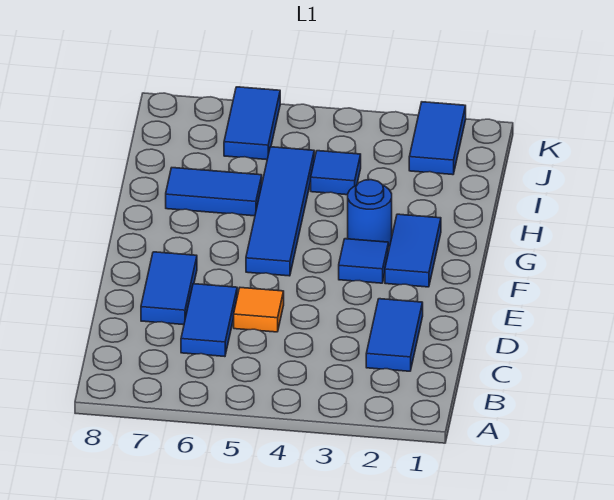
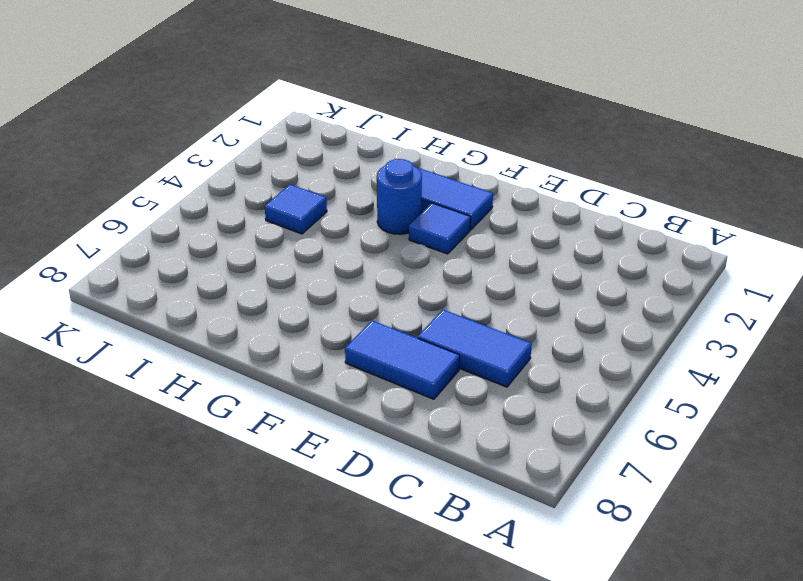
none -> blue 1x2 tile [366,299,423,371]
none -> orange 1x1 tile [234,288,284,332]
none -> blue 1x4 tile [246,147,314,276]

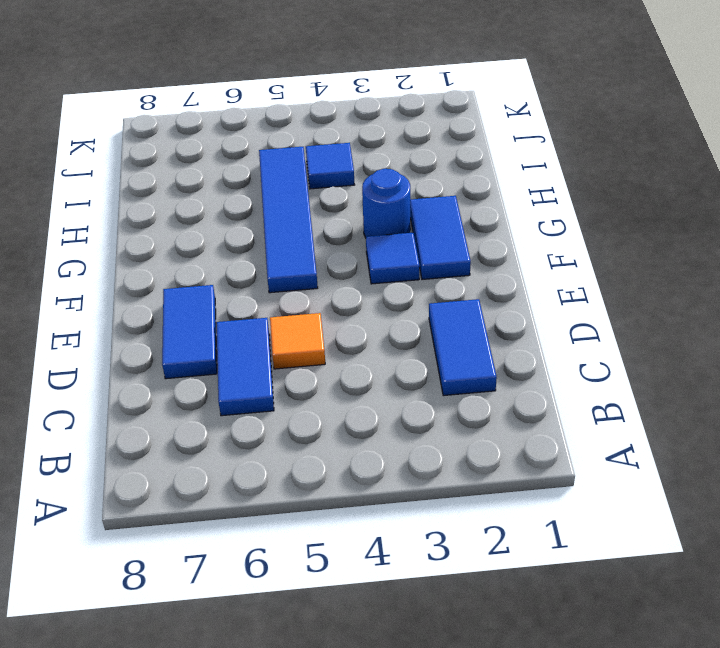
none -> blue 1x2 tile [166,168,262,216]
none -> blue 1x2 tile [409,102,466,175]
none -> blue 1x2 tile [224,87,280,160]

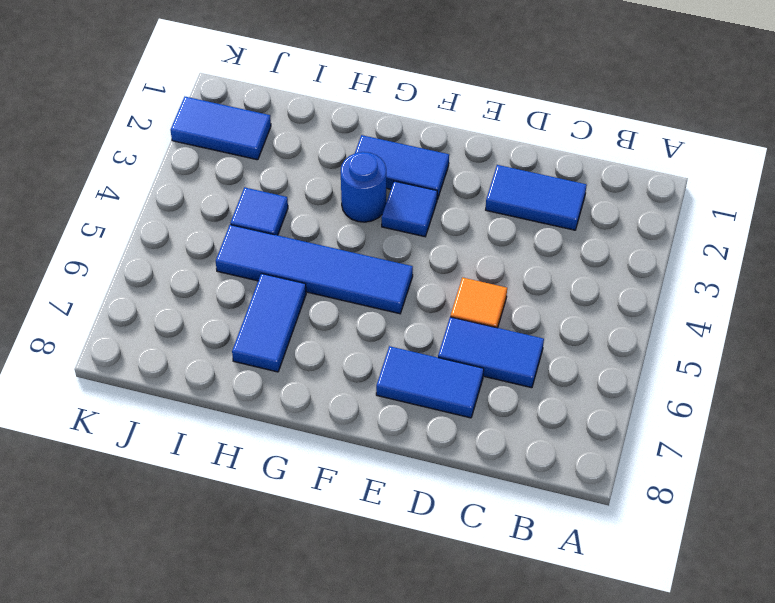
none -> blue 1x2 tile [224,87,280,160]

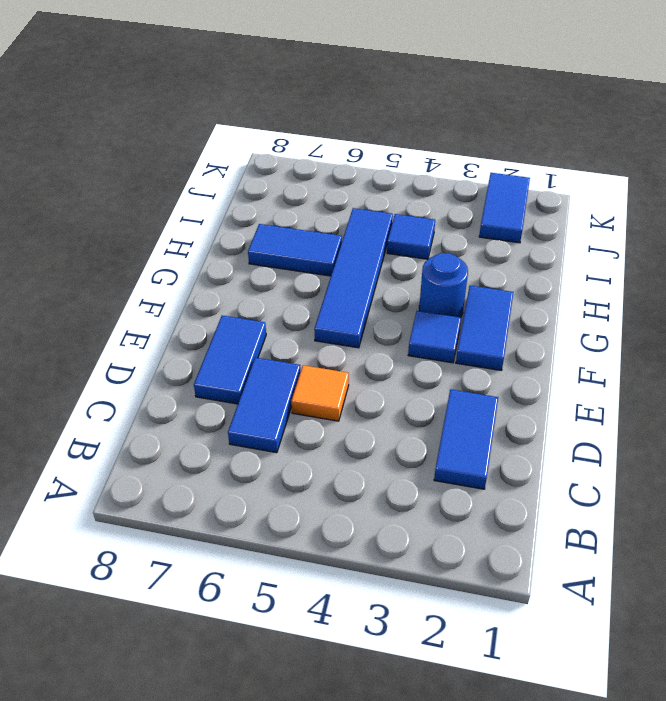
none -> blue 1x2 tile [224,87,280,160]

